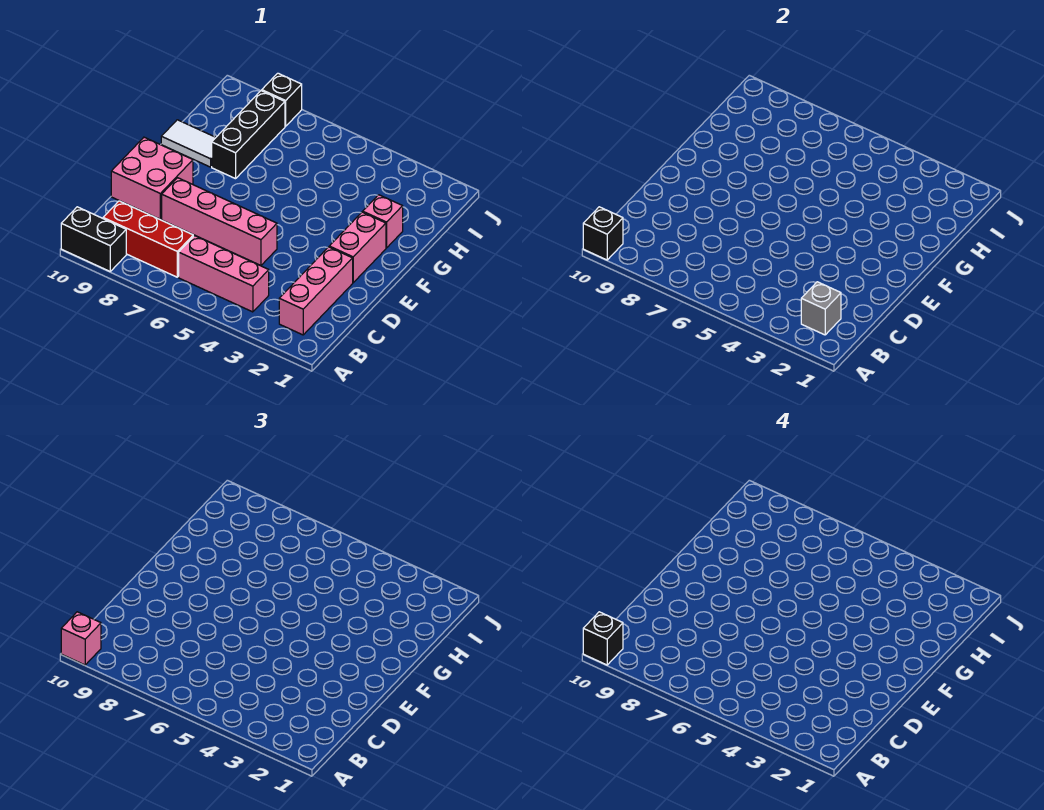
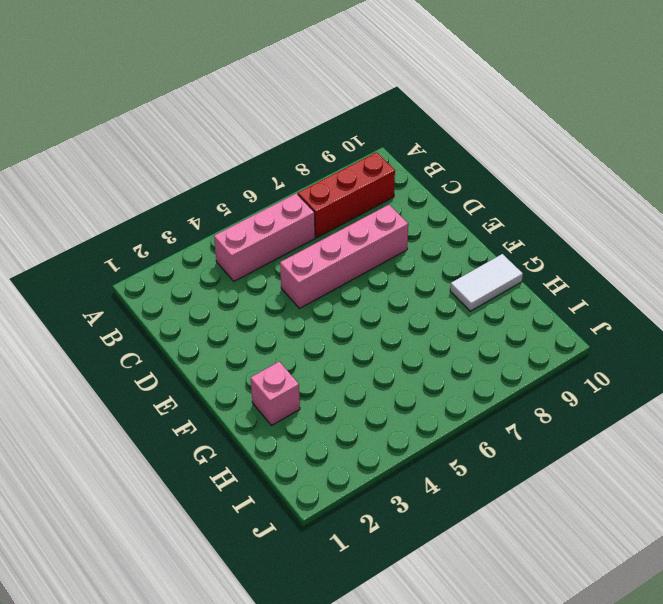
none -> black 1x2 brick [61,207,126,271]
none -> pink 1x3 brick [279,247,353,335]
none -> pink 2x2 brick [111,137,193,219]

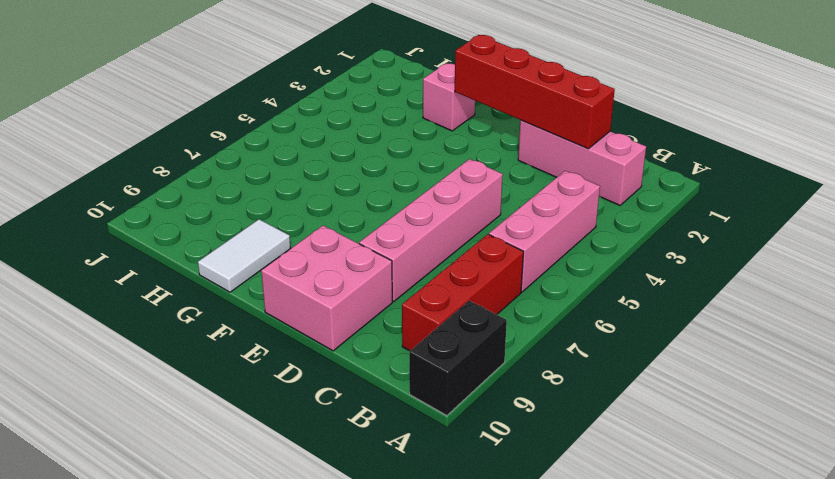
red 1x4 brick [455,35,615,149] -> none
none -> pink 1x2 brick [329,212,386,283]
none -> black 1x3 brick [212,91,285,179]
none -> black 1x1 brick [262,73,302,126]

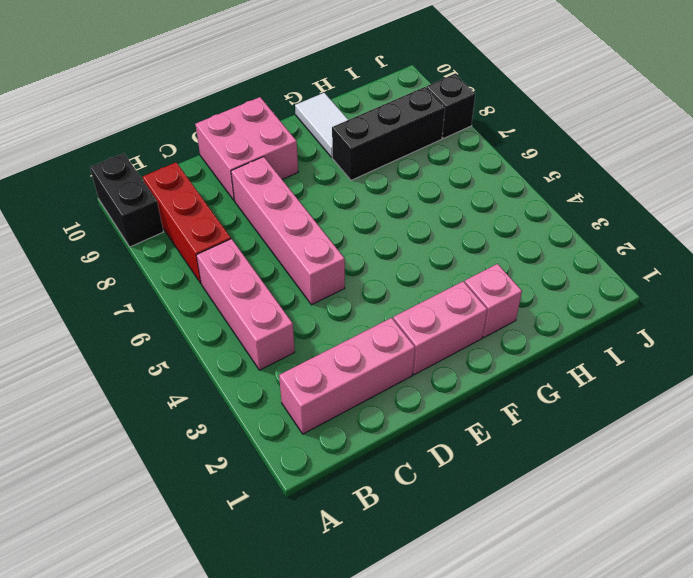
none -> black 1x1 brick [583,207,623,260]
none -> grey 1x1 brick [801,282,841,335]
none -> pink 1x1 brick [61,612,101,665]

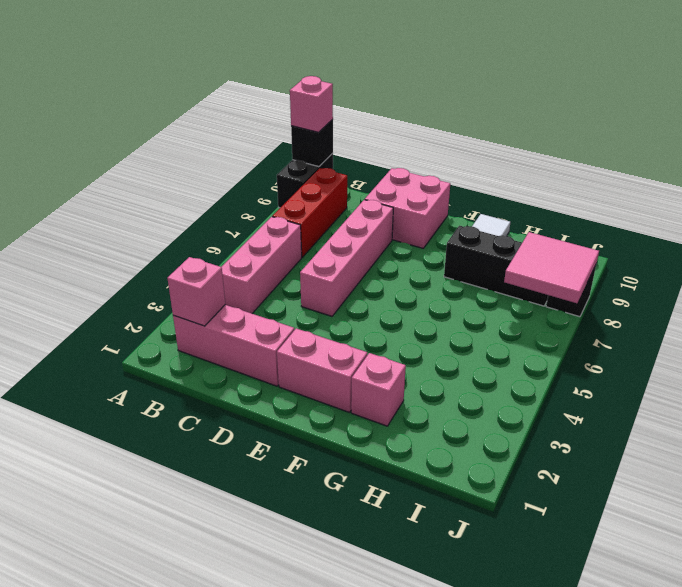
pink 1x1 brick [167,257,225,326] -> grey 1x1 brick [801,282,841,335]
pink 2x2 tile [504,232,599,303] -> none
none -> black 1x1 brick [583,612,623,665]

